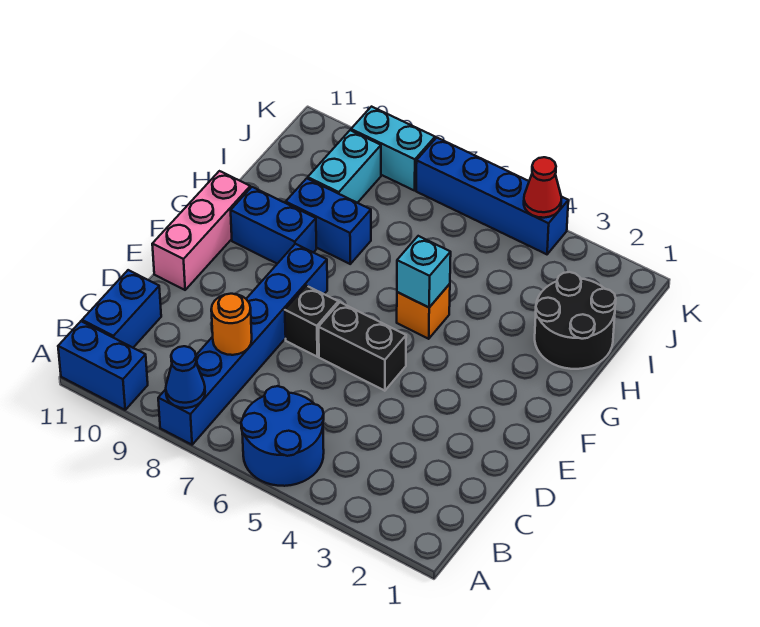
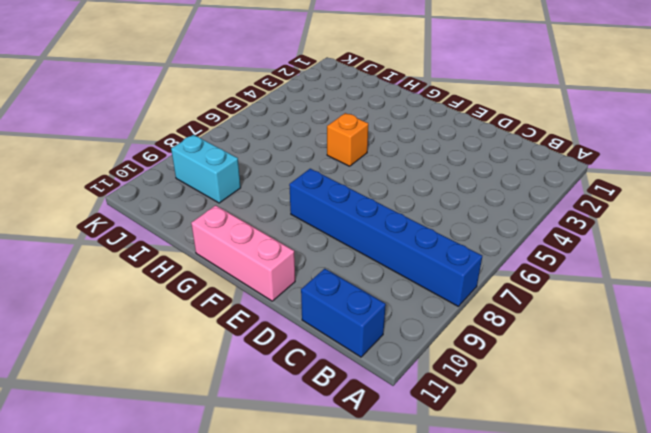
none -> blue 2x2 round brick [241,386,324,486]
none -> blue 1x2 brick [58,321,148,410]
none -> black 1x2 brick [319,302,406,391]

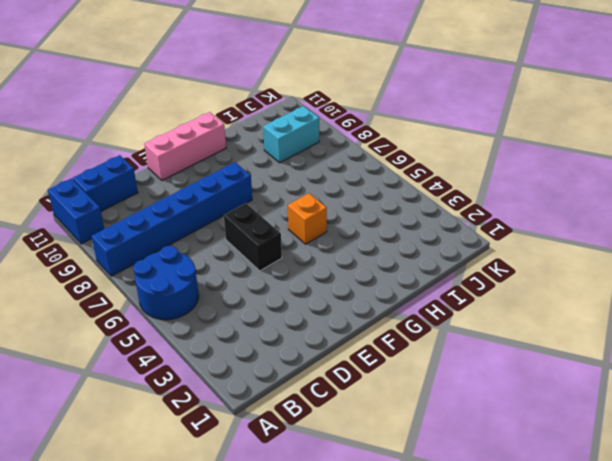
none -> black 1x1 brick [285,286,338,357]
none -> blue 1x2 brick [231,187,316,264]
none -> black 2x2 round brick [535,272,616,369]

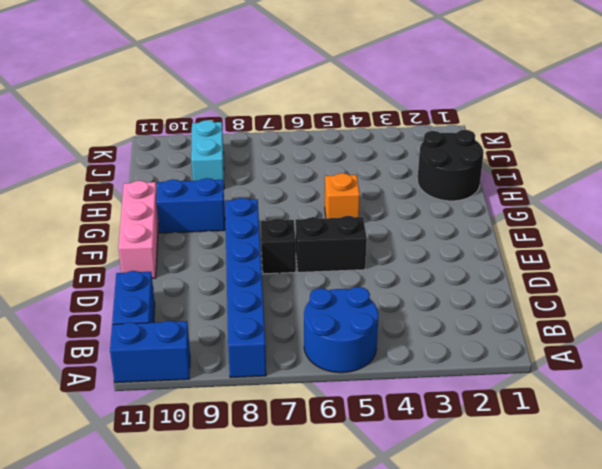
none -> blue 1x2 brick [286,178,371,264]
none -> blue 1x4 brick [416,138,568,254]
none -> cyan 1x2 brick [351,107,435,191]

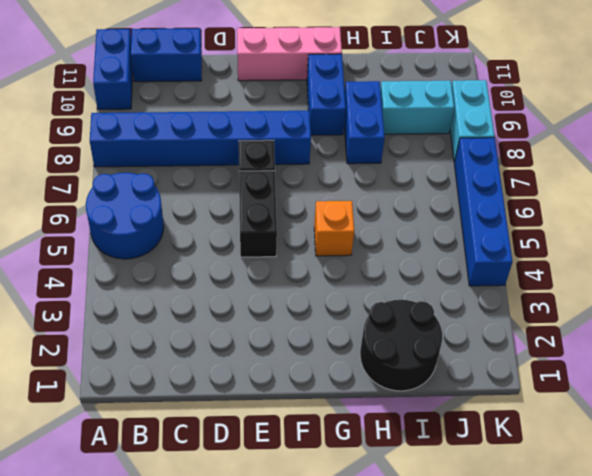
none -> blue 1x1 cone [166,346,205,408]
none -> orange 1x1 round brick [211,294,252,355]
none -> cyan 1x1 brick [397,236,451,307]

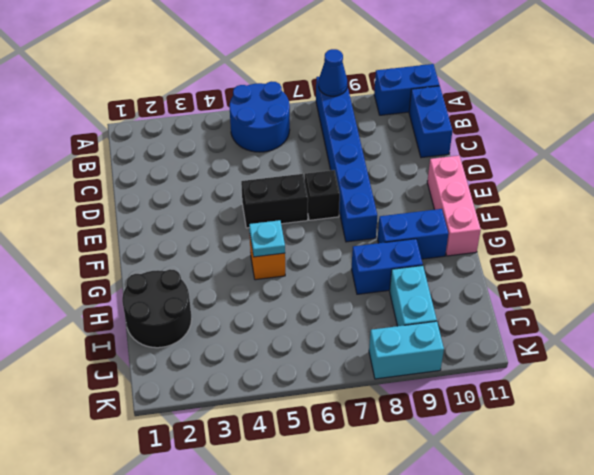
cyan 1x1 plate [249,220,285,257] -> cyan 1x1 brick [397,236,451,307]
none -> blue 1x4 brick [416,138,568,254]
none -> orange 1x1 round brick [211,294,252,355]
none -> red 1x1 cone [524,157,562,218]

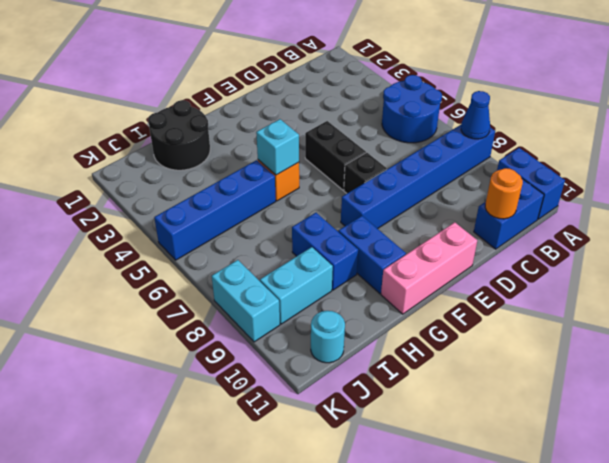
orange 1x1 round brick [485,168,523,219] -> orange 1x1 round brick moved to [211,294,252,355]
blue 1x4 brick [154,160,276,260] -> blue 1x4 brick turned to [416,138,568,254]
cyan 1x1 round brick [311,311,345,363] -> none
none -> red 1x1 cone [524,157,562,218]

